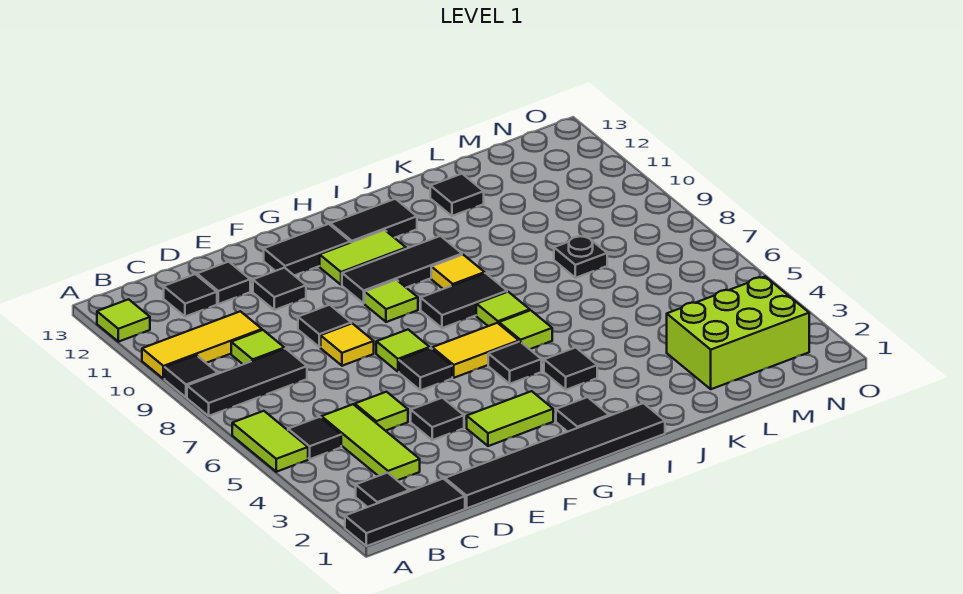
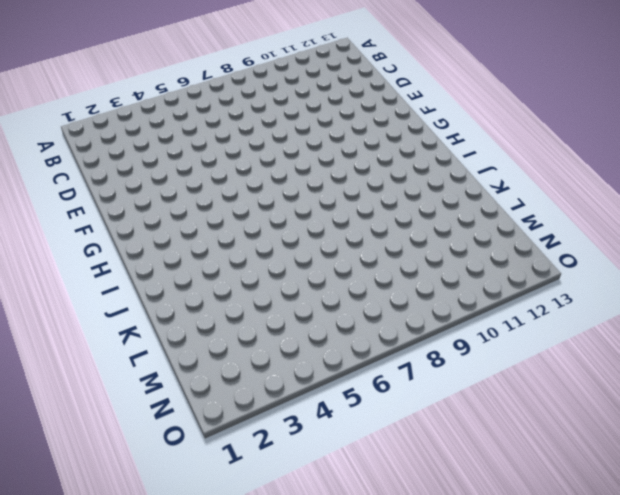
none -> black 1x3 tile [345,479,465,546]
none -> lime 1x2 tile [232,411,308,472]
none -> black 1x3 tile [187,349,307,416]
none -> black 1x1 tile [165,355,218,397]

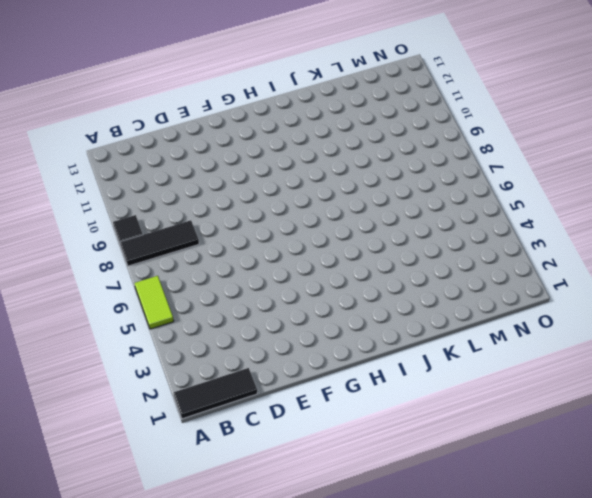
none -> yellow 1x3 tile [142,311,262,379]
none -> lime 1x1 tile [97,299,150,342]
none -> black 1x1 tile [356,473,409,507]
none -> black 1x1 tile [288,417,341,459]

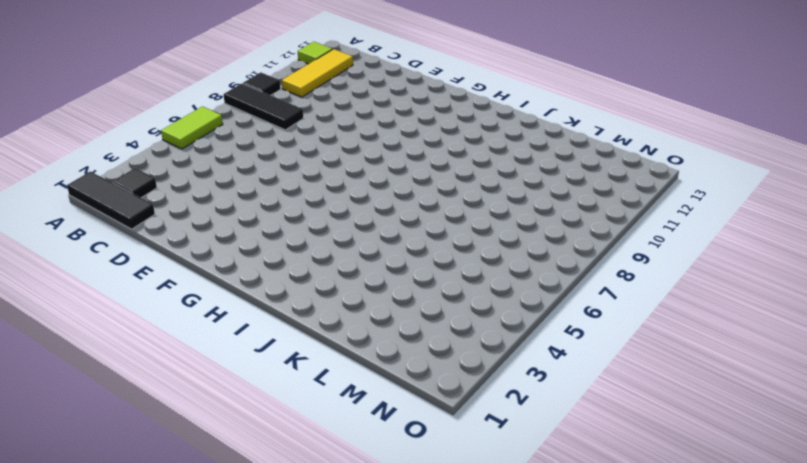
yellow 1x3 tile [282,49,353,97] -> yellow 1x3 tile turned to [142,311,262,379]
none -> black 1x1 tile [288,417,341,459]
none -> lime 1x3 tile [321,404,420,480]
none -> lime 1x1 tile [231,330,284,364]
none -> black 1x1 tile [164,274,217,317]

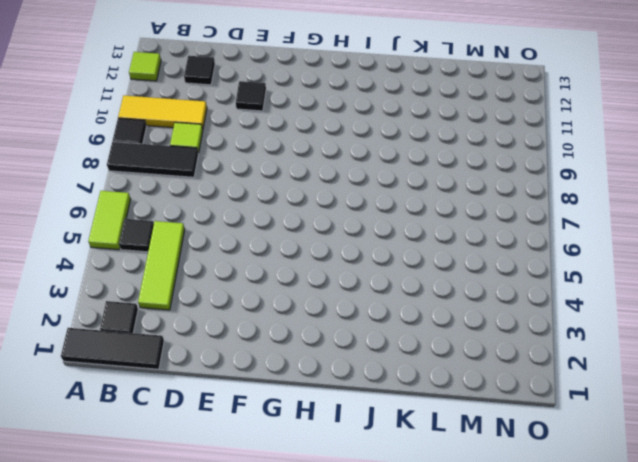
none -> black 1x6 tile [445,403,665,508]
none -> lime 1x1 tile [355,392,408,431]
none -> black 1x1 tile [197,262,250,304]
none -> black 1x1 tile [411,398,464,440]

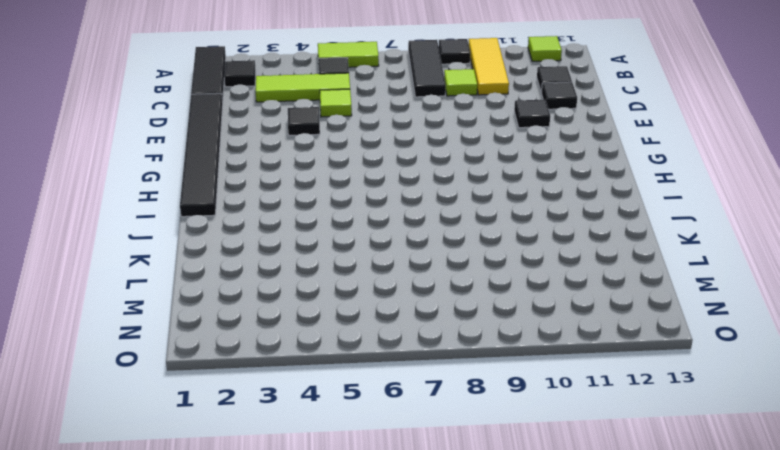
none -> yellow 1x1 tile [321,323,374,366]
none -> black 1x1 tile [298,305,351,347]
none -> lime 1x2 tile [467,391,553,446]
none -> black 1x1 tile [399,348,452,390]

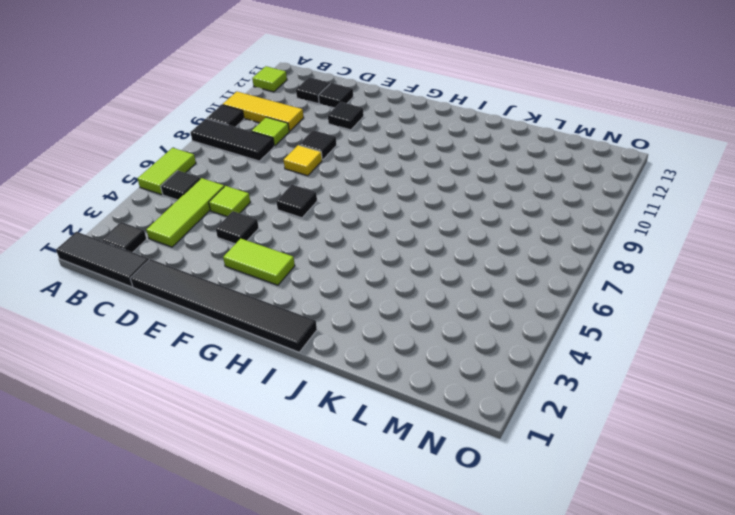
none -> lime 1x1 tile [376,330,430,372]
none -> black 1x2 tile [264,224,350,276]
none -> yellow 1x2 tile [432,323,519,378]
none -> lime 1x1 tile [365,280,418,322]

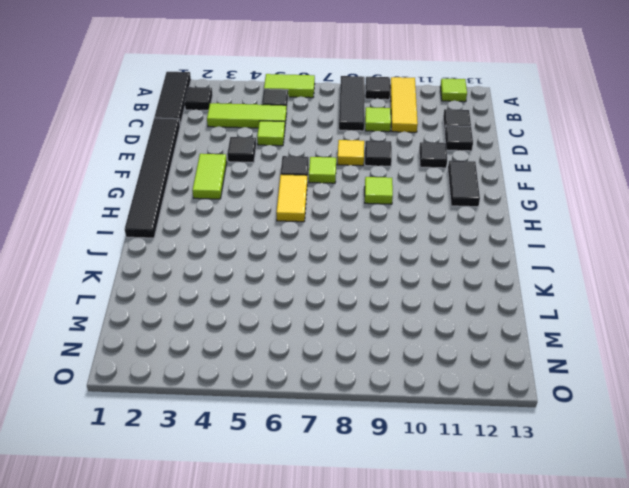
none -> black 1x3 tile [342,236,462,303]
none -> lime 1x2 tile [320,230,406,285]
none -> black 1x1 tile [556,397,609,432]
none -> black 1x1 tile [488,342,541,384]

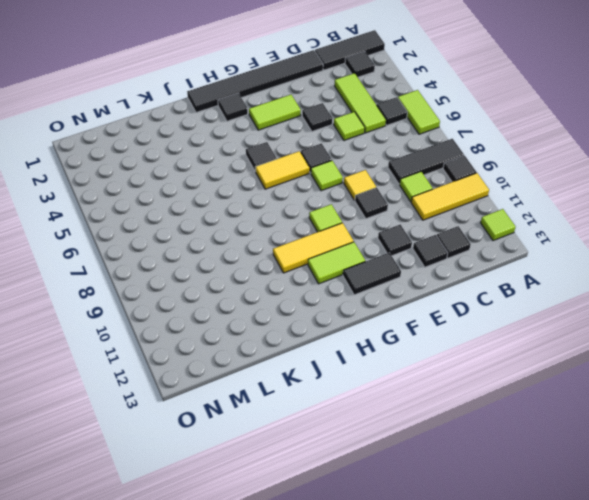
yellow 1x3 tile [273,223,354,273] -> black 1x3 tile [342,236,462,303]
none -> black 1x2 tile [421,273,507,328]
none -> black 1x2 tile [330,199,417,243]
none -> black 1x1 tile [544,348,597,390]
none -> lime 1x1 tile [499,310,552,349]

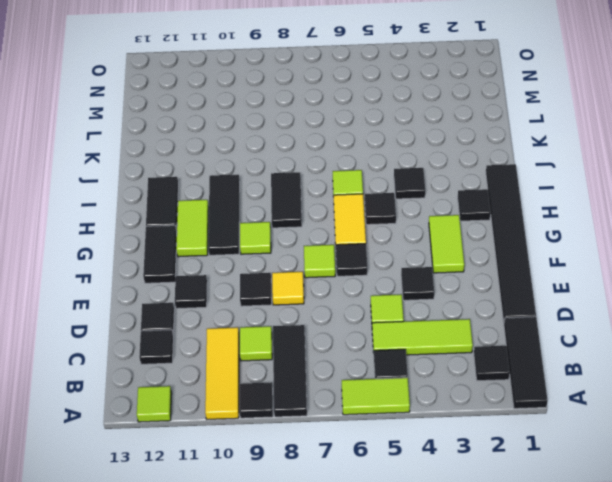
none -> lime 1x1 tile [476,292,530,326]
none -> yellow 1x1 tile [431,255,485,289]
none -> black 1x1 tile [430,174,484,216]
none -> lime 2x3 brick [667,277,809,389]

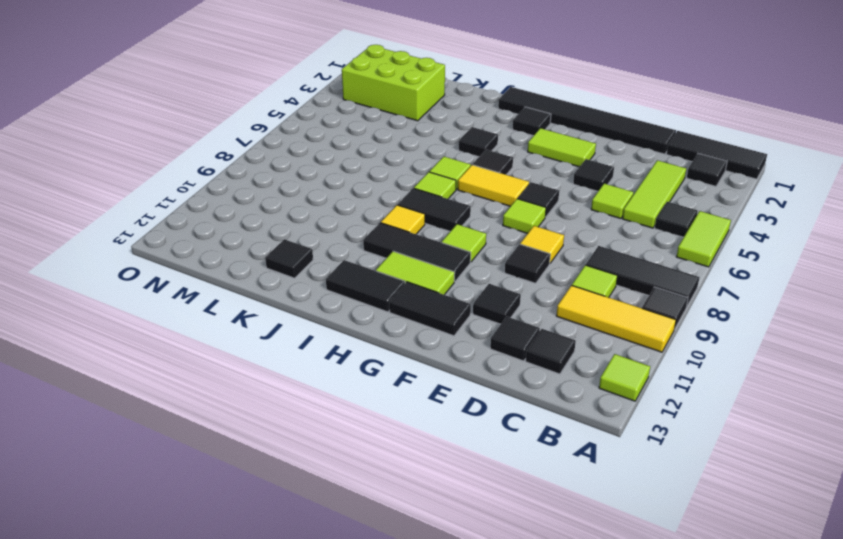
none -> black 1x1 plate [554,235,607,278]

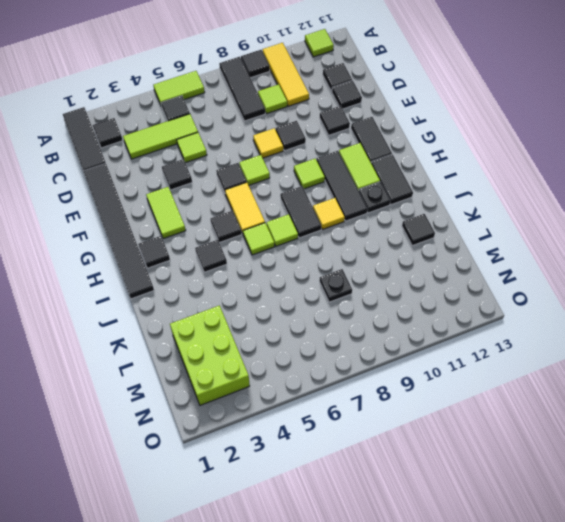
black 1x1 plate [359,182,390,213] -> none

